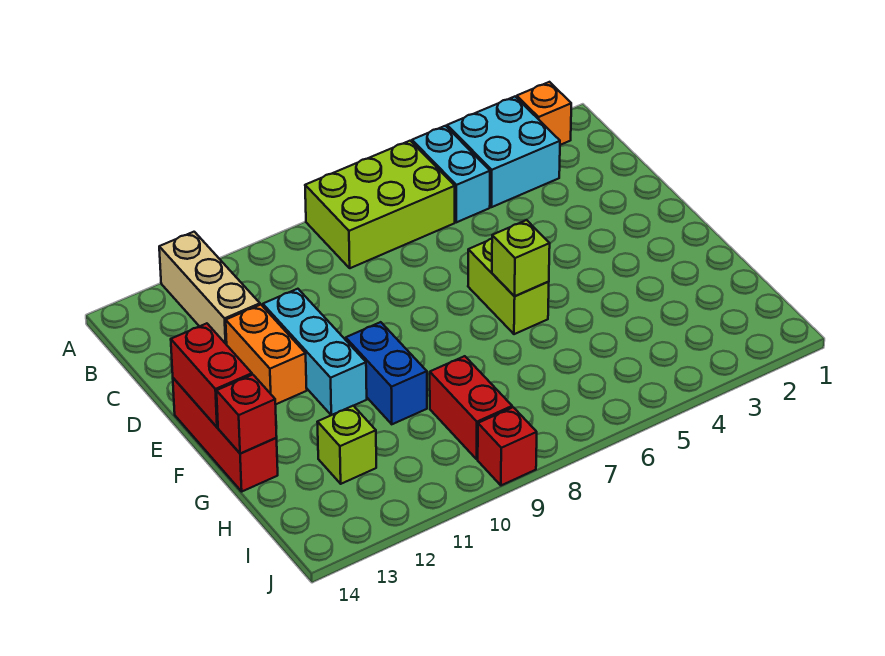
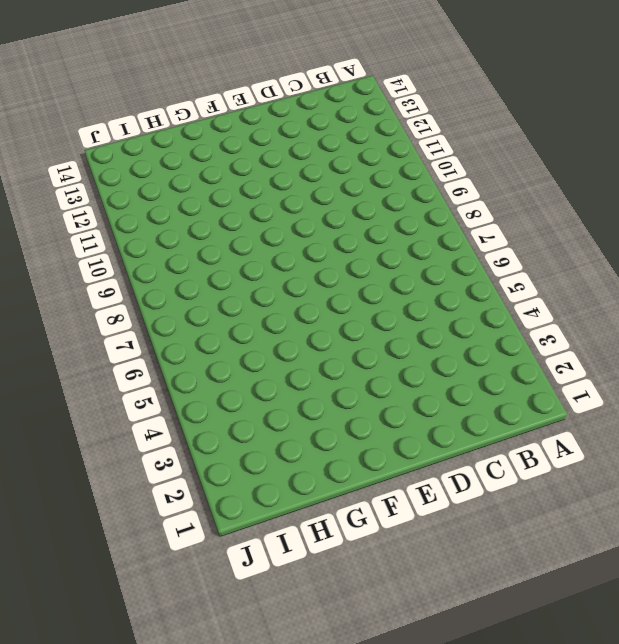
none -> orange 1x1 brick [517,82,571,145]
none -> cyan 2x2 brick [447,97,560,207]
none -> cyan 1x2 brick [412,126,490,222]

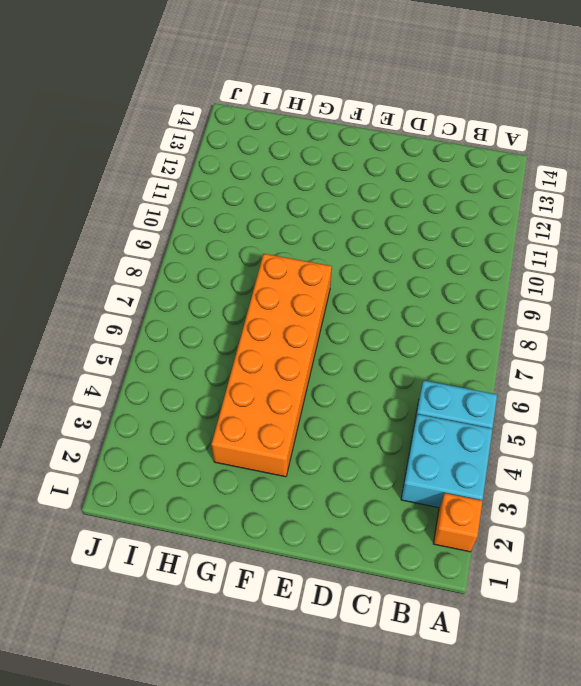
orange 2x6 brick [212,254,332,477] -> lime 1x2 brick [468,239,549,334]
none -> lime 2x3 brick [305,141,455,268]
none -> tan 1x3 brick [159,232,260,345]
none -> cyan 1x3 brick [263,289,367,415]

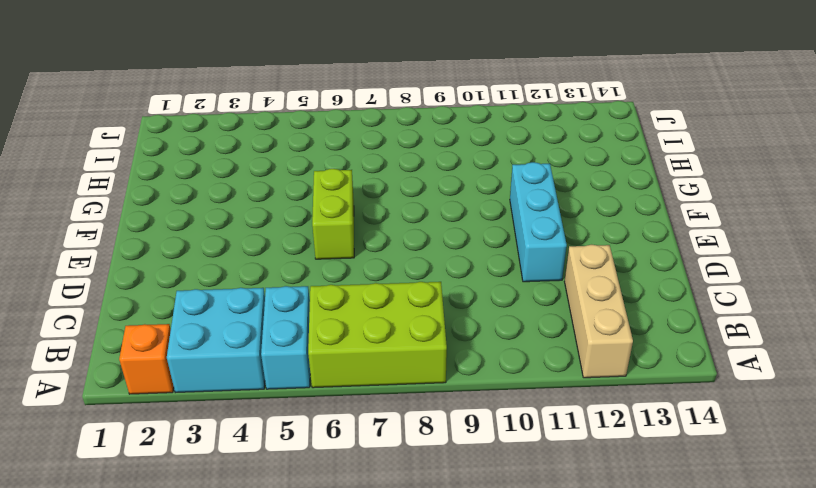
none -> orange 1x2 brick [226,305,307,404]
none -> red 1x3 brick [173,378,278,491]
none -> blue 1x2 brick [346,322,427,424]

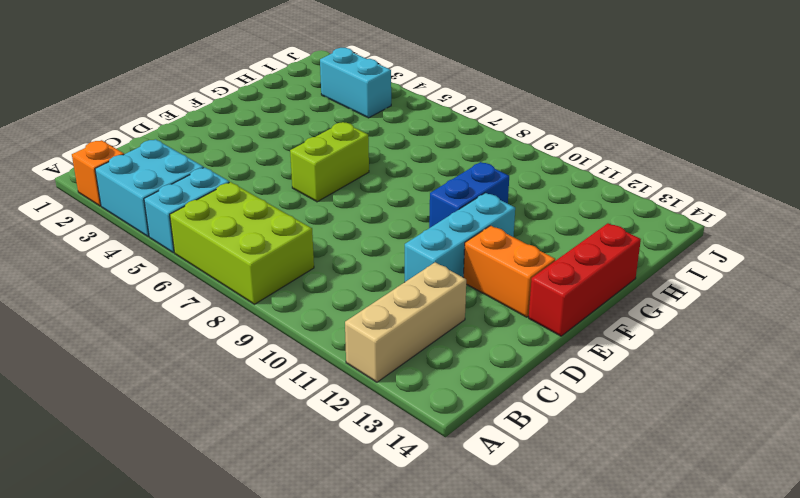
orange 1x2 brick [463,226,555,317] -> orange 1x2 brick turned to [226,305,307,404]
cyan 1x2 brick [320,48,391,118] -> none
none -> red 1x2 brick [430,356,512,459]
none -> lime 1x1 brick [318,406,376,484]
none -> red 1x1 brick [478,407,537,485]

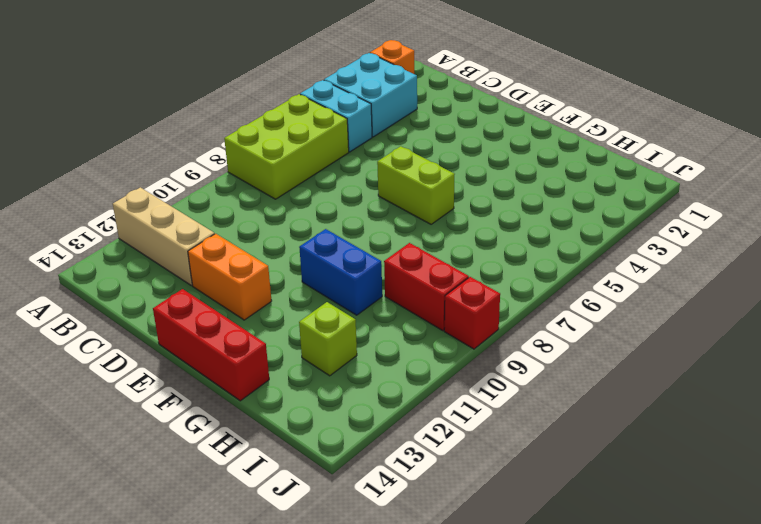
none -> cyan 1x3 brick [263,289,367,415]
none -> red 1x2 brick [171,323,252,427]
none -> lime 1x1 brick [492,220,550,296]

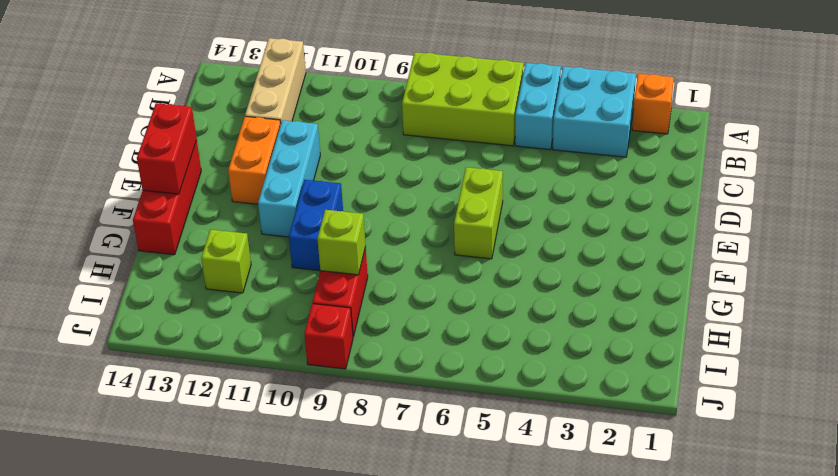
lime 1x1 brick [317,210,366,275] -> lime 1x1 brick moved to [492,220,550,296]
none -> red 1x1 brick [217,375,277,454]

